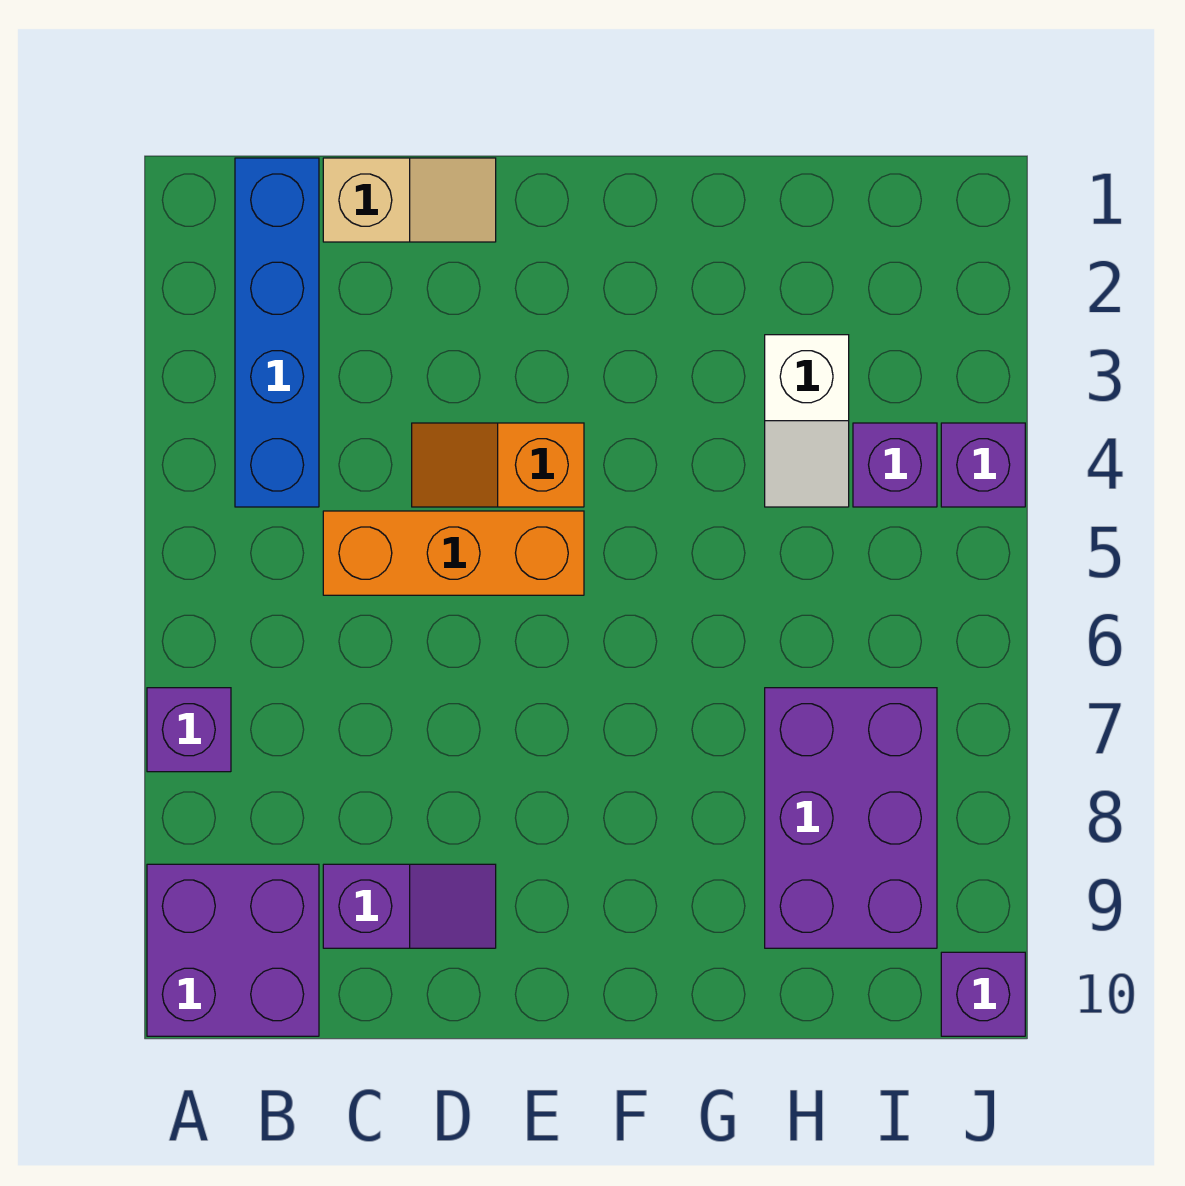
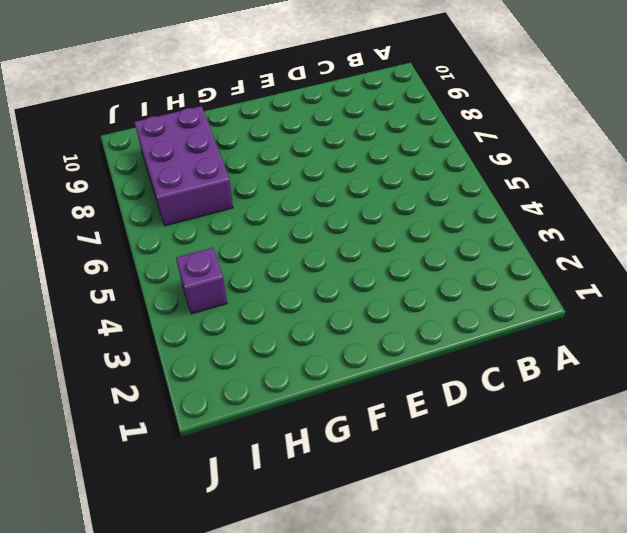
none -> purple 1x1 brick [147,688,231,772]
none -> purple 2x2 brick [147,864,319,1036]
none -> blue 1x4 brick [235,158,319,507]

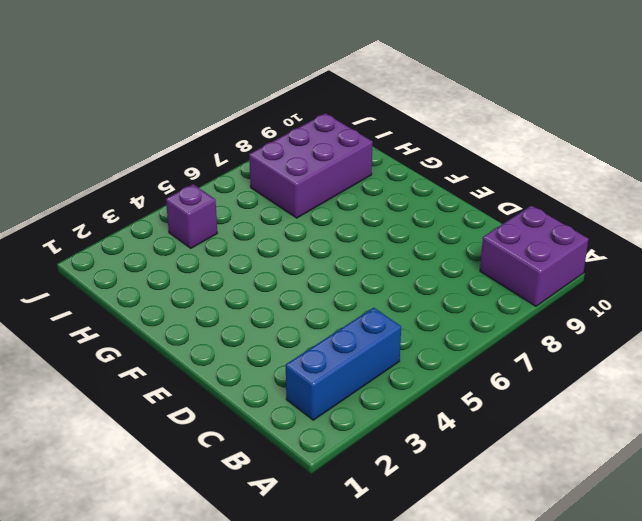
blue 1x3 brick [286,308,401,420] -> blue 1x4 brick [235,158,319,507]
none -> purple 1x1 brick [147,688,231,772]
none -> tan 1x2 slope [323,158,496,242]
none -> orange 1x3 brick [323,511,584,595]

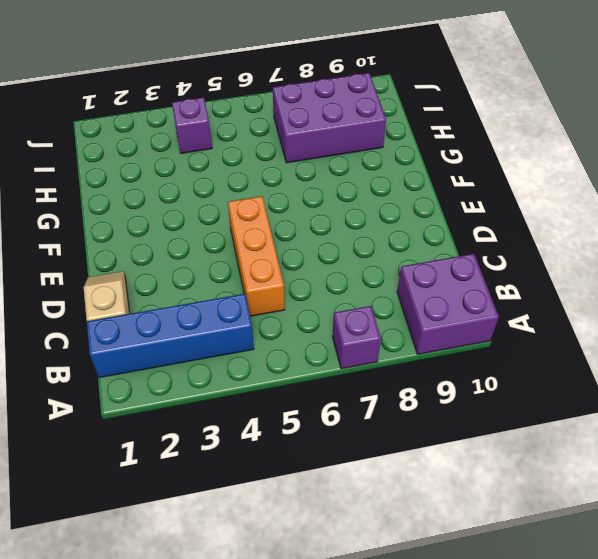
none -> purple 1x2 slope [323,864,496,948]
none -> orange 1x2 slope [412,423,584,507]
none -> white 1x2 slope [765,335,849,507]

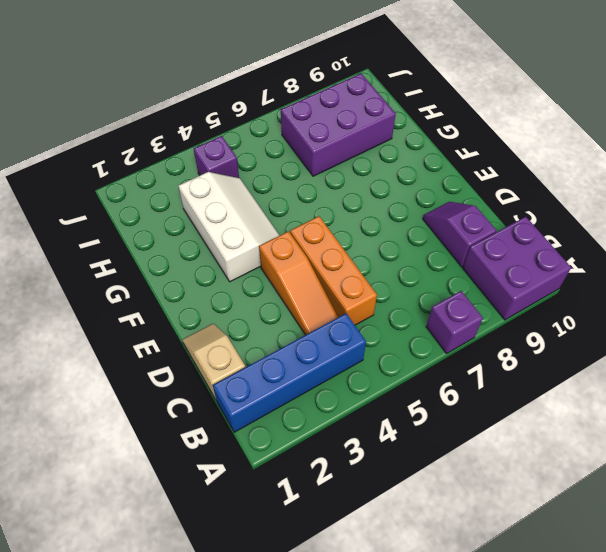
orange 1x3 slope [259,231,338,335] -> orange 1x2 slope [412,423,584,507]
white 2x3 slope [178,172,280,282] -> white 1x2 slope [765,335,849,507]
none -> purple 1x1 brick [941,423,1025,507]
none -> purple 1x1 brick [941,952,1025,1036]

